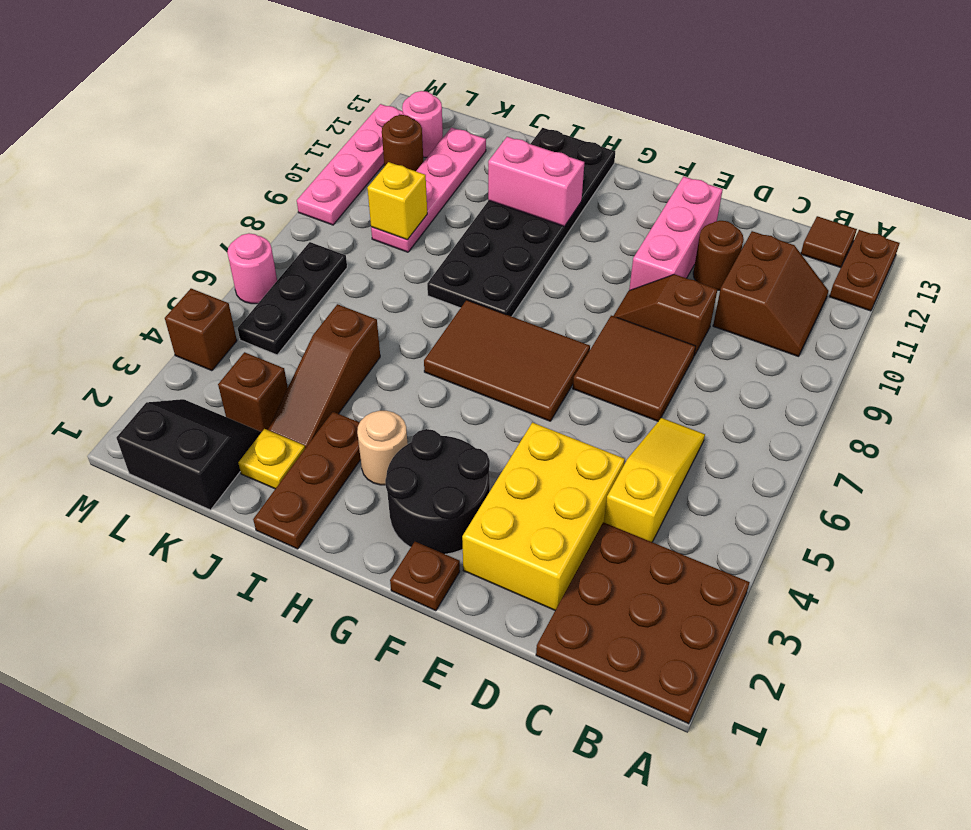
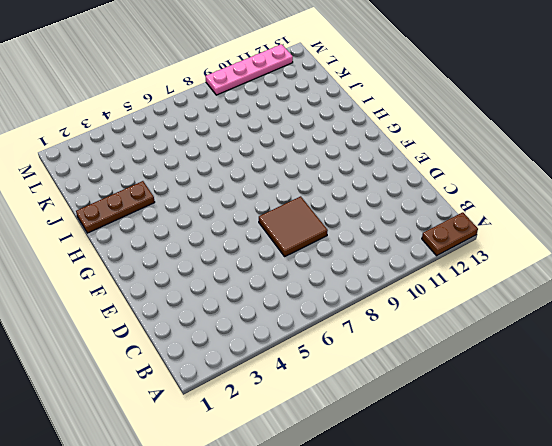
none -> brown 3x3 plate [536,522,750,724]
none -> brown 2x2 slope [713,231,828,357]
none -> brown 1x1 tile [801,216,857,268]

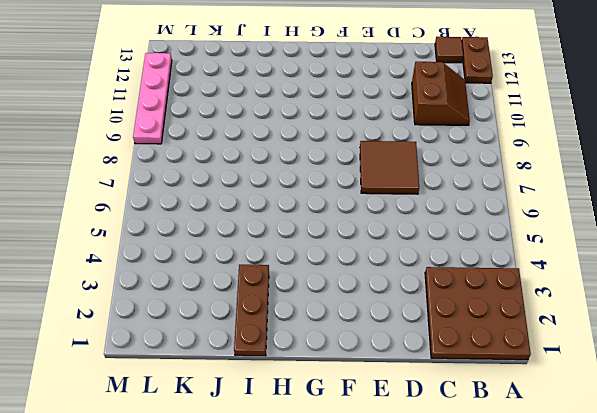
none -> yellow 1x3 slope [604,418,705,542]
none -> yellow 2x3 brick [462,422,625,610]
none -> brown 1x2 slope [614,274,717,356]

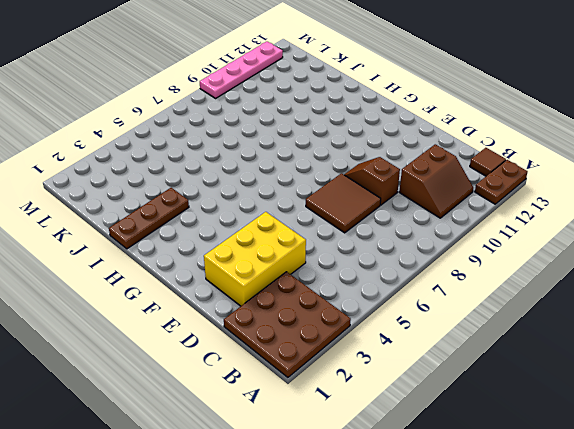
none -> yellow 1x3 slope [604,418,705,542]
none -> brown 1x1 round brick [693,221,744,290]
none -> pink 1x3 brick [629,176,723,290]

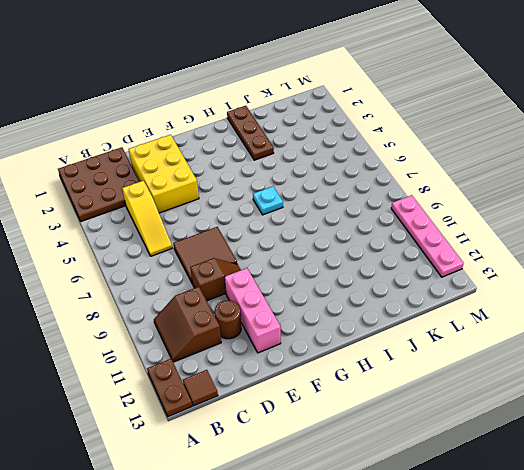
cyan 1x1 plate [253,186,283,215] -> brown 2x3 tile [424,300,590,421]
none -> brown 1x1 plate [390,542,460,611]
none -> black 2x2 round brick [385,429,490,554]
none -> tan 1x1 round brick [357,411,408,485]

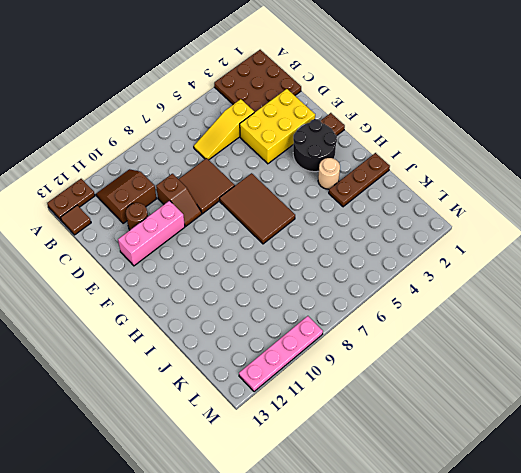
none -> black 2x6 plate [427,128,615,316]
none -> yellow 1x1 plate [238,429,305,489]
none -> brown 1x3 slope [268,304,380,448]

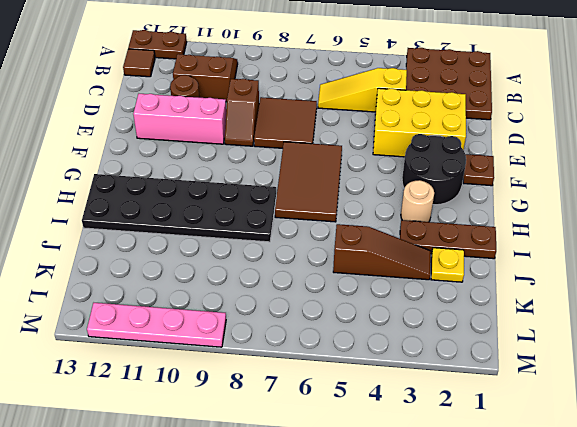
none -> black 2x2 slope [117,399,261,510]
none -> brown 1x1 brick [218,352,288,432]
none -> pink 1x4 plate [371,128,486,252]

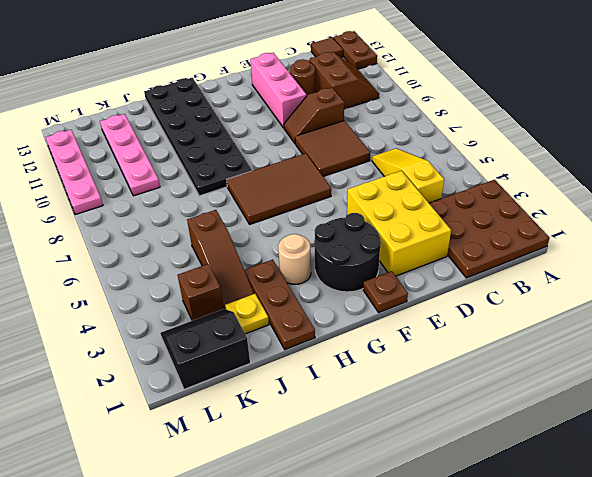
none -> black 1x3 plate [238,242,347,355]
none -> brown 1x1 round brick [382,115,423,171]
none -> pink 1x1 round brick [402,91,443,157]

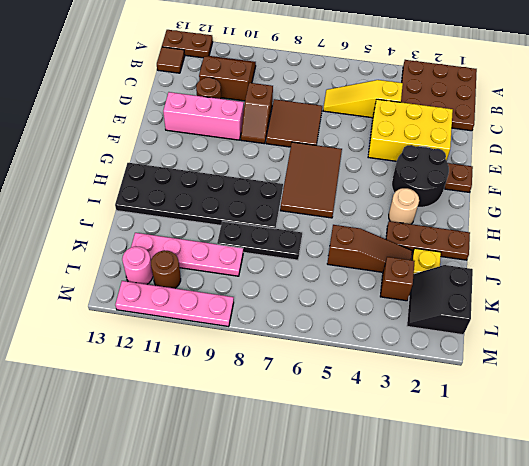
black 1x3 plate [217,221,302,260] -> black 1x3 plate moved to [238,242,347,355]
none -> brown 1x1 brick [165,289,237,371]
none -> pink 1x1 round brick [227,233,277,304]
none -> pink 1x2 brick [488,137,584,226]

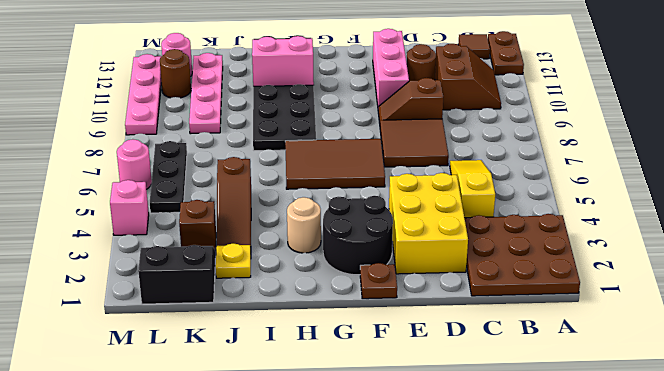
pink 1x1 brick [110,180,149,235] -> brown 1x1 brick [165,289,237,371]
none -> brown 1x3 plate [253,412,361,549]
none -> yellow 1x1 brick [367,162,427,240]

